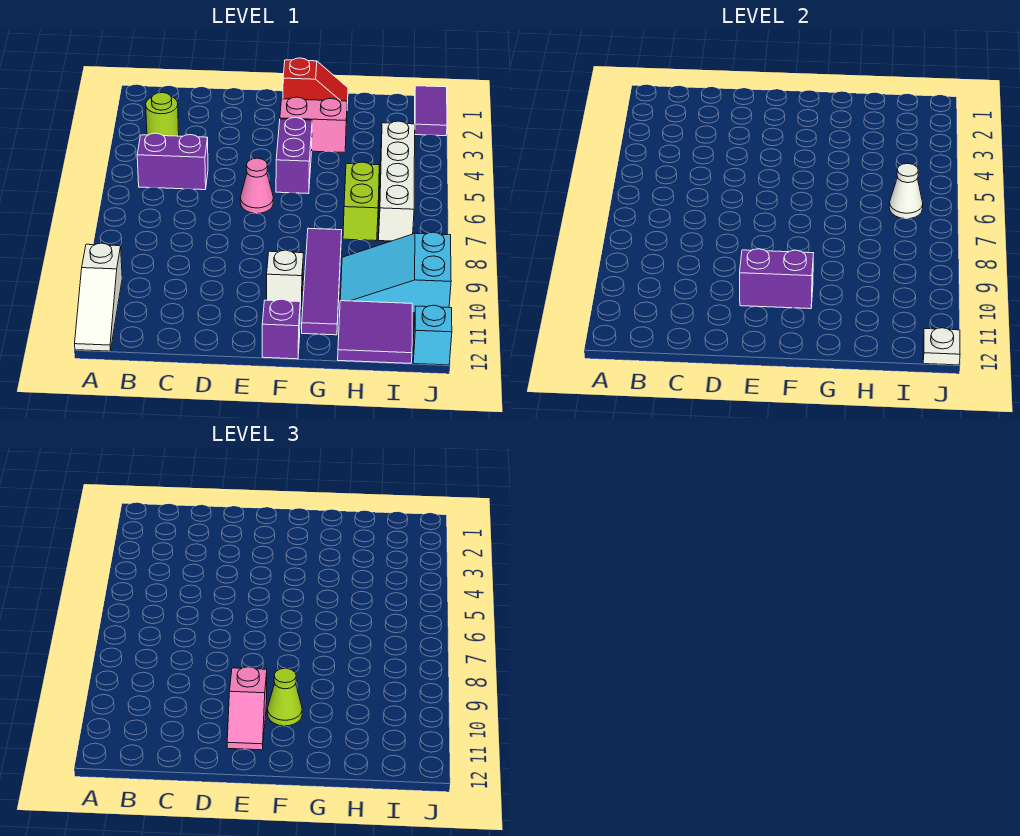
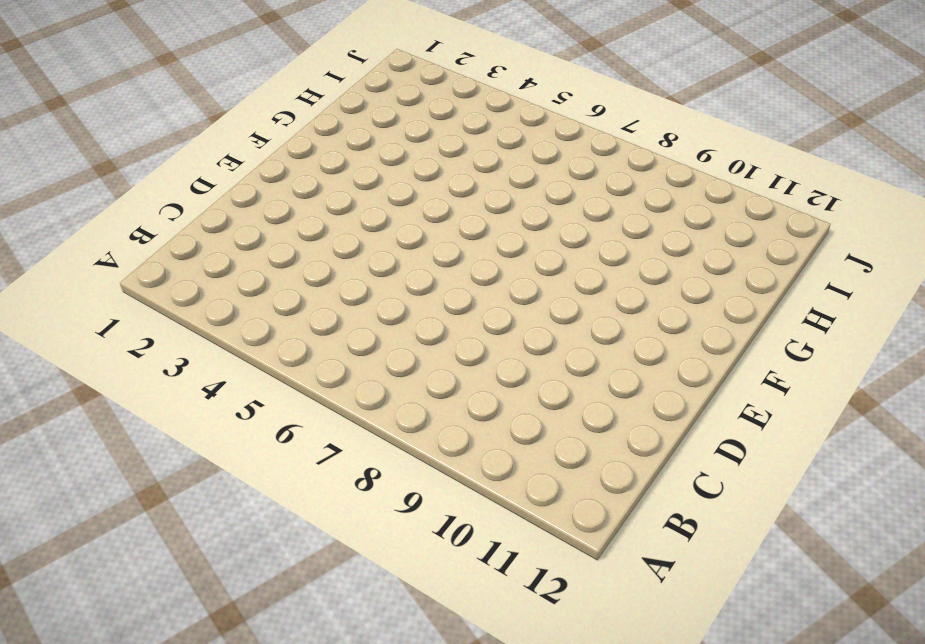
none -> white 1x3 slope [75,243,122,351]
none -> lime 1x1 round brick [146,92,179,136]
none -> purple 1x2 brick [137,133,208,190]

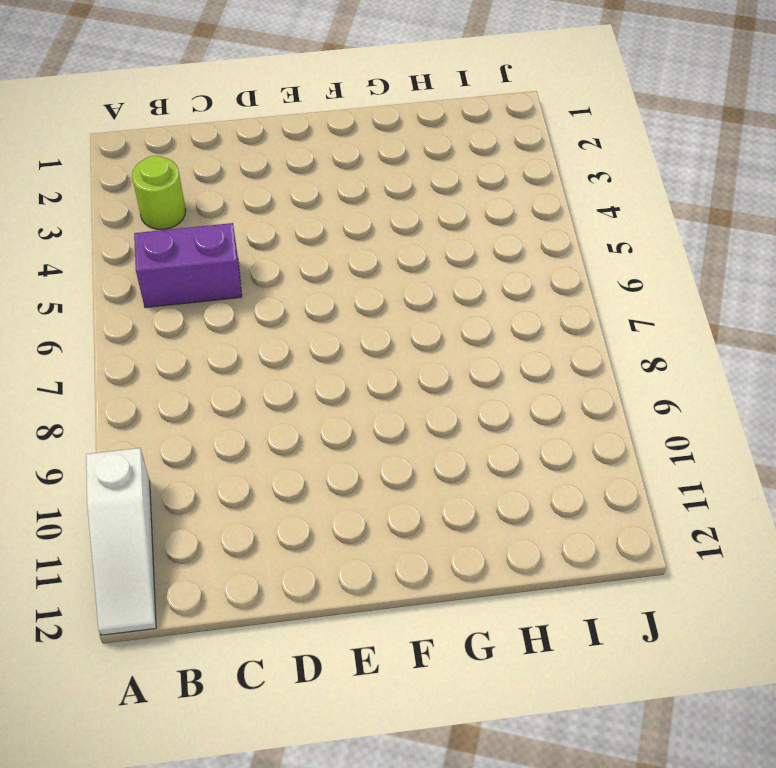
none -> pink 1x1 cone [240,158,273,213]
none -> red 1x2 slope [283,58,348,103]
none -> pink 1x2 brick [280,97,347,153]

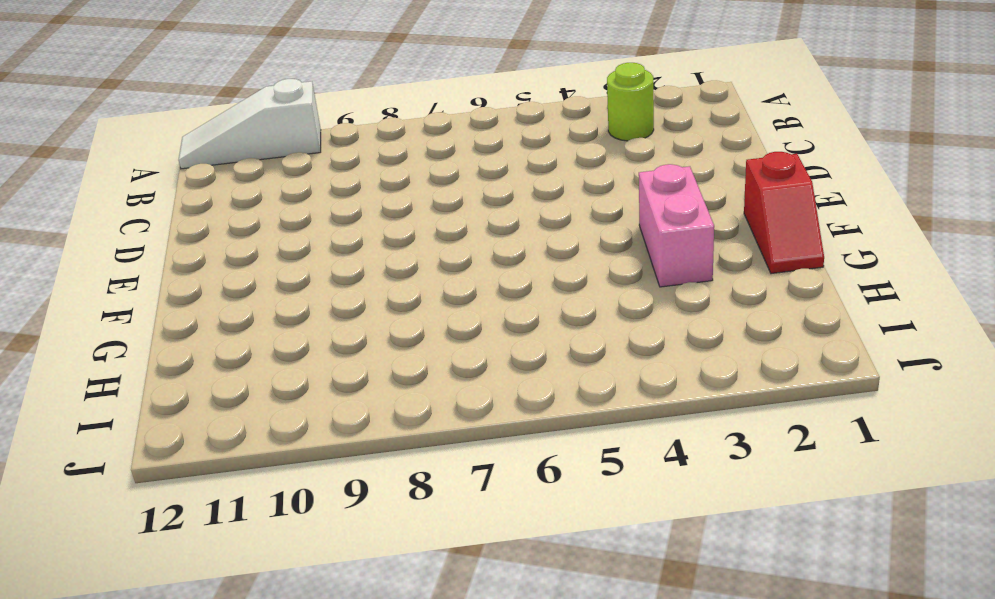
none -> purple 1x2 brick [137,133,208,190]
none -> pink 1x1 cone [240,158,273,213]
none -> purple 1x2 brick [276,118,312,194]

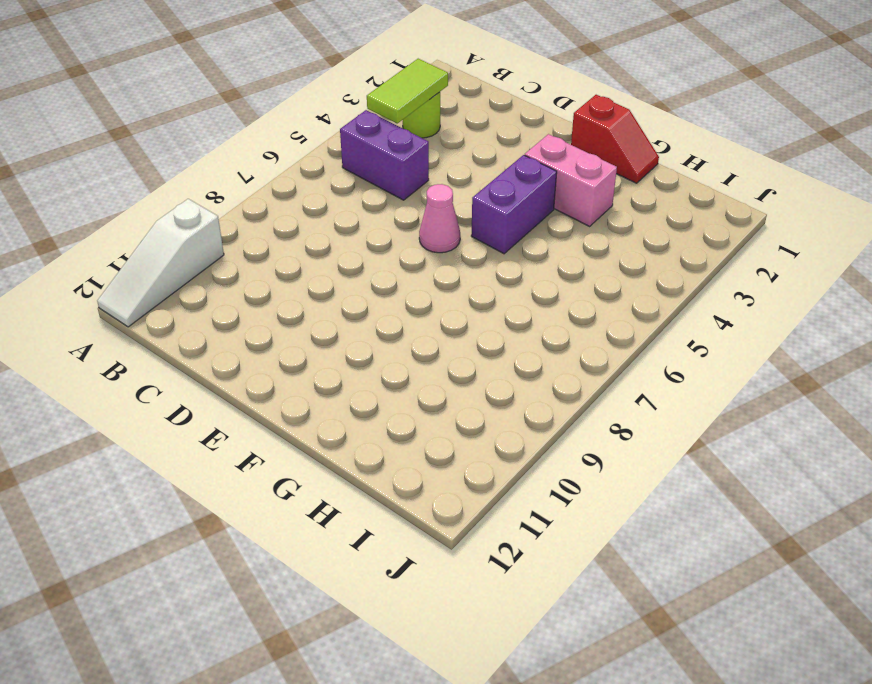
lime 1x2 tile [367,59,448,123] -> none
none -> white 1x1 brick [267,250,303,309]
none -> purple 1x1 brick [262,299,300,359]
none -> purple 1x4 tile [302,228,342,335]

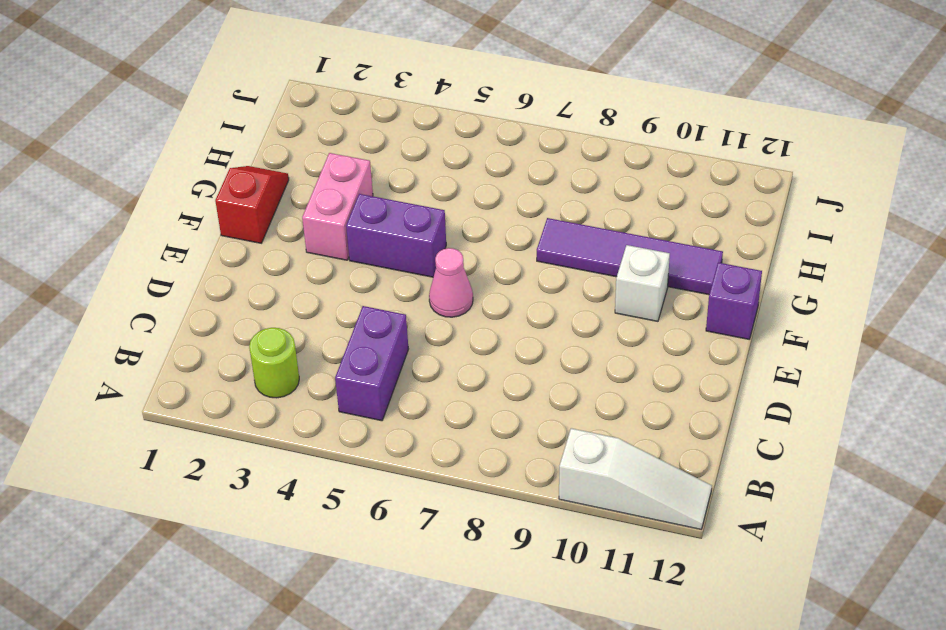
none -> lime 1x2 brick [343,162,379,241]
none -> cyan 2x3 slope [340,232,451,313]
none -> purple 2x2 tile [338,301,412,363]

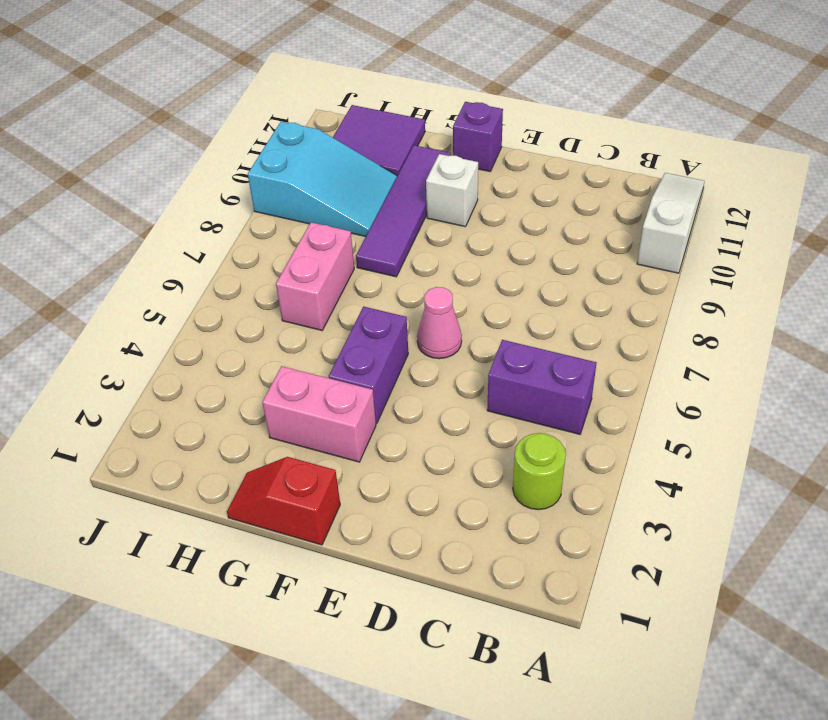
pink 1x2 brick [276,222,354,330] -> lime 1x2 brick [343,162,379,241]
none -> white 1x4 brick [379,121,415,241]
none -> purple 1x2 tile [415,86,447,136]
none -> cyan 1x1 brick [413,305,452,365]

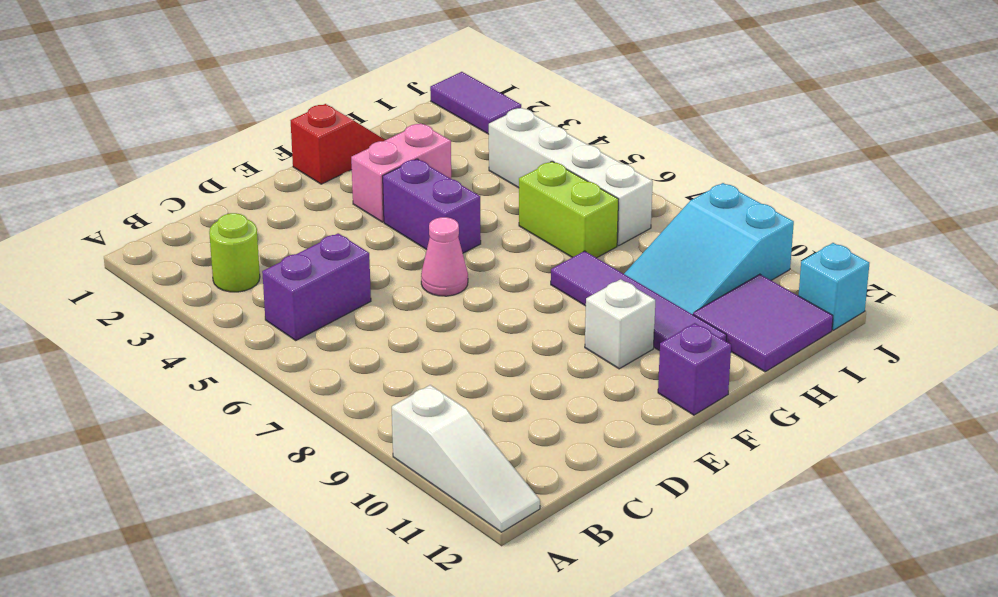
none -> purple 1x2 brick [740,249,813,309]
none -> white 1x1 cone [889,164,923,219]
none -> white 1x1 plate [923,328,960,365]

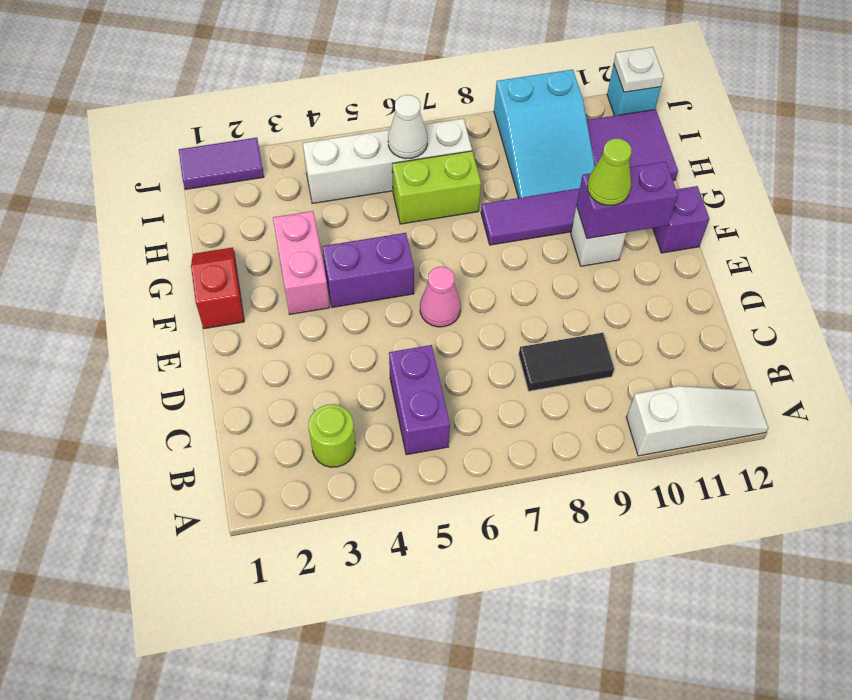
black 1x2 tile [519,333,614,391] -> none
purple 1x2 brick [576,162,678,239] -> purple 1x2 brick turned to [740,249,813,309]
none -> pink 1x2 slope [227,667,267,750]

